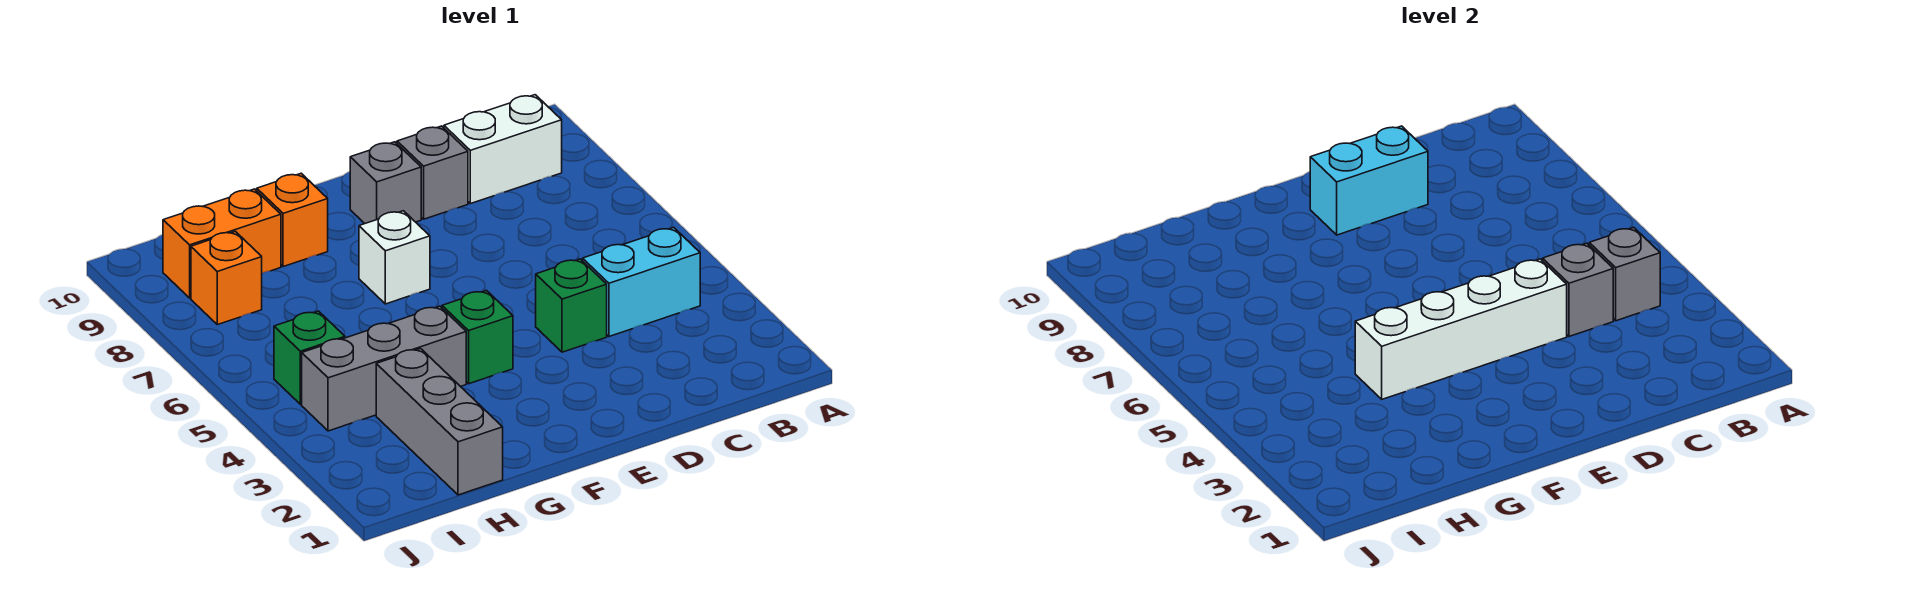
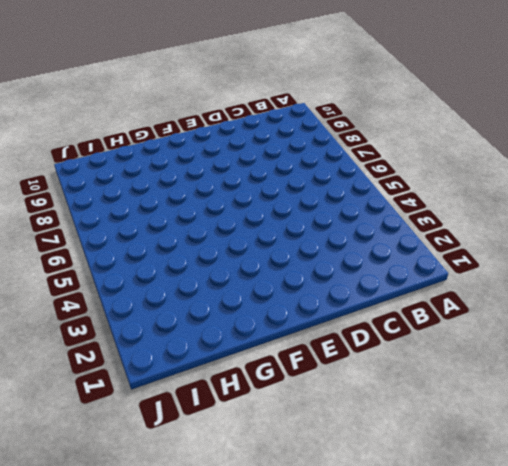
none -> cyan 1x2 brick [583,228,700,336]
none -> white 1x2 brick [444,95,562,204]
none -> green 1x1 brick [536,259,607,352]

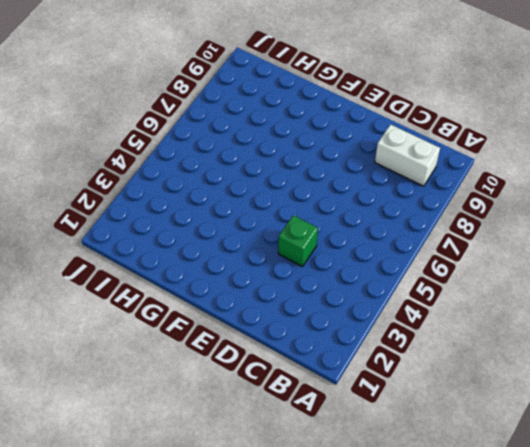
none -> cyan 1x2 brick [583,228,700,336]
none -> grey 1x1 brick [397,126,468,219]
none -> grey 1x1 brick [350,142,421,224]

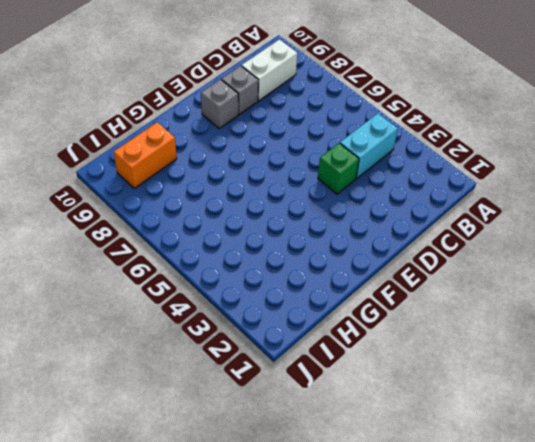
none -> green 1x1 brick [442,291,513,384]
none -> white 1x1 brick [359,211,430,304]
none -> grey 1x3 brick [302,306,466,431]

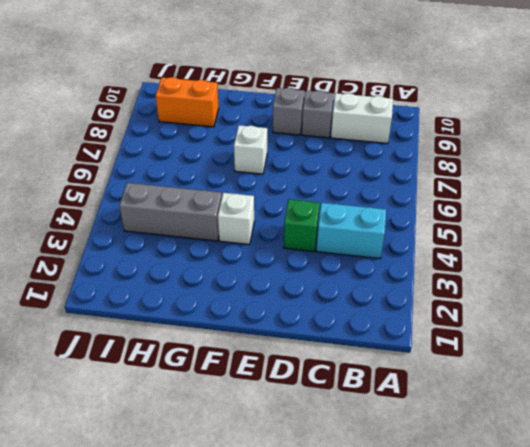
white 1x1 brick [218,193,254,245] -> green 1x1 brick [442,291,513,384]
none -> orange 1x1 brick [257,173,328,267]
none -> grey 1x3 brick [376,349,503,495]
none -> green 1x1 brick [274,311,345,404]

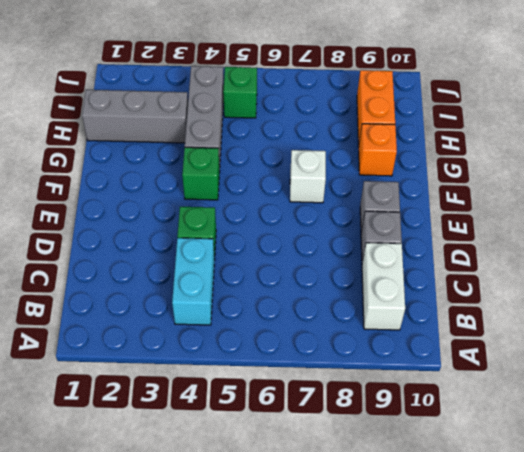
none -> orange 1x1 brick [191,231,262,325]
none -> grey 1x1 brick [1589,228,1660,321]
none -> grey 1x1 brick [1543,243,1613,336]

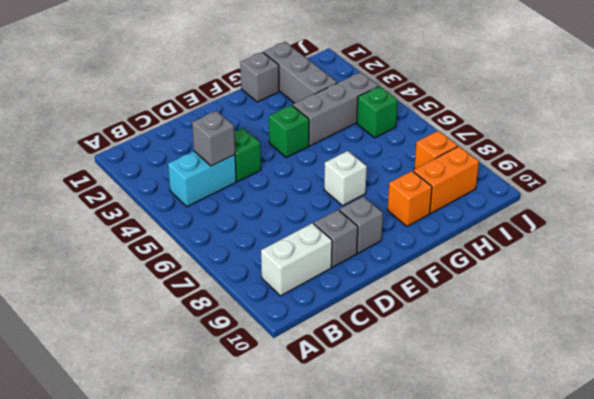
grey 1x1 brick [240,52,279,102] -> grey 1x1 brick moved to [1589,228,1660,321]
none -> white 1x4 brick [1355,259,1567,399]
none -> cyan 1x2 brick [1310,126,1428,235]

